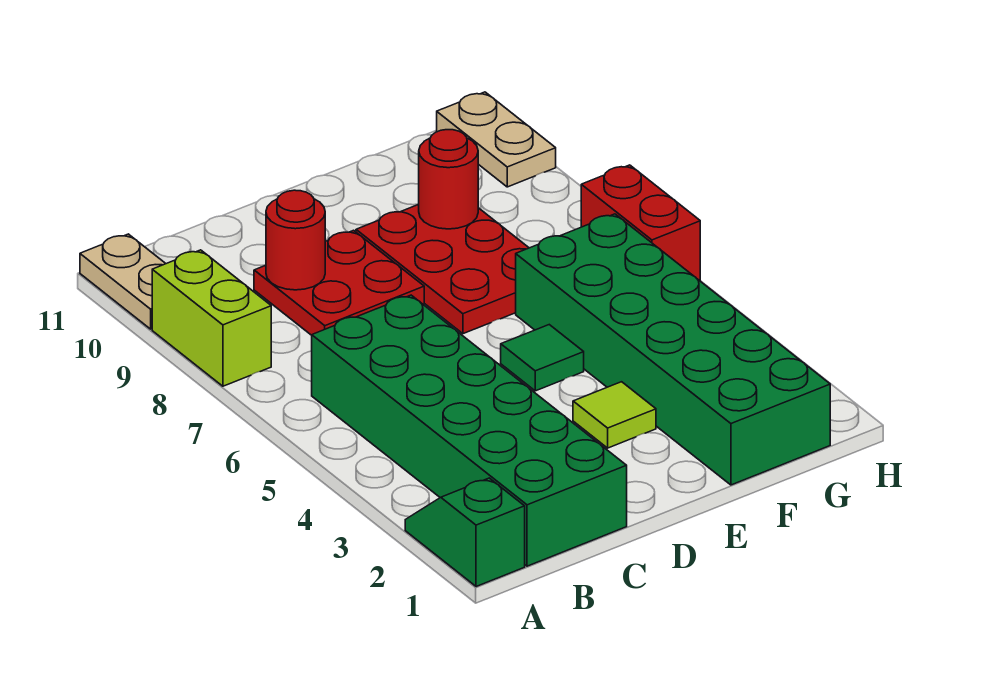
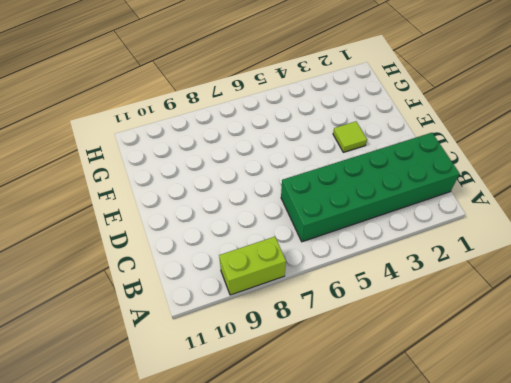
none -> green 1x2 slope [405,478,525,587]
none -> tan 1x2 plate [80,234,166,329]
none -> red 2x2 plate [254,230,424,335]

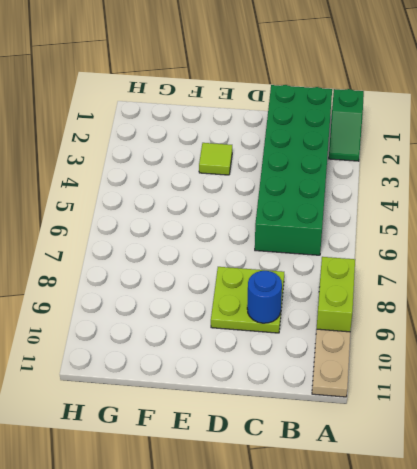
lime 2x2 plate [211,267,284,333] -> red 2x2 plate [254,230,424,335]
blue 1x1 round brick [247,271,282,323] -> red 1x1 round brick [266,190,325,290]
none -> green 1x1 tile [501,325,584,391]
none -> red 2x3 plate [356,204,529,334]
none -> green 2x6 brick [516,214,830,485]

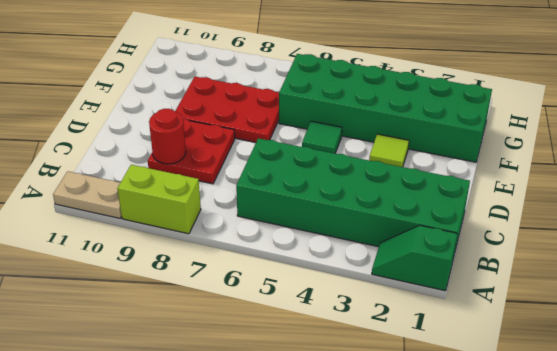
none -> red 1x2 brick [581,165,700,281]
none -> tan 1x2 plate [437,92,556,187]
none -> red 1x1 round brick [419,130,478,229]

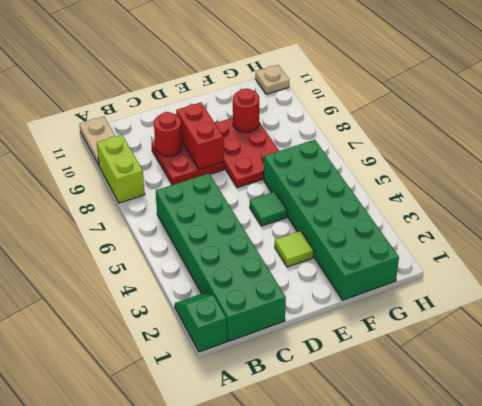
red 1x2 brick [176,102,224,169] -> red 1x2 brick moved to [581,165,700,281]
tan 1x1 plate [255,65,289,94] -> tan 1x2 plate [437,92,556,187]

